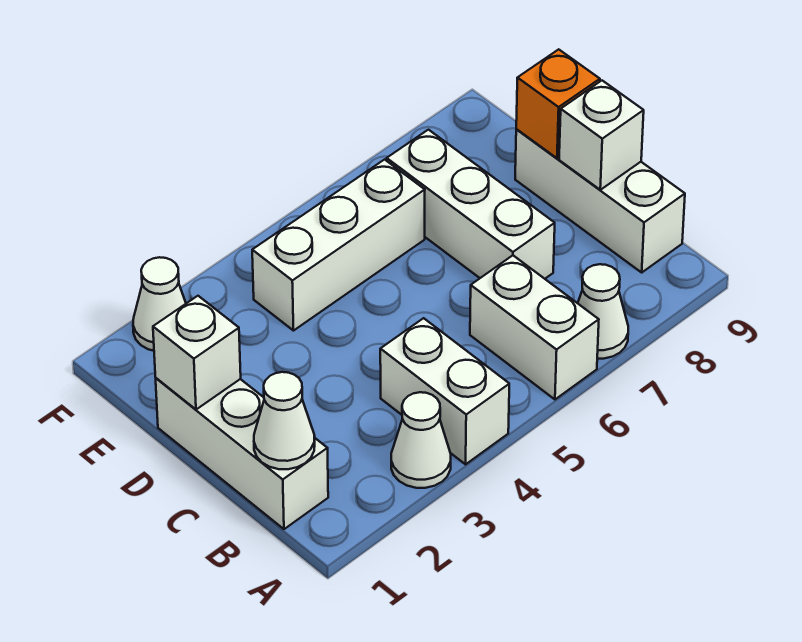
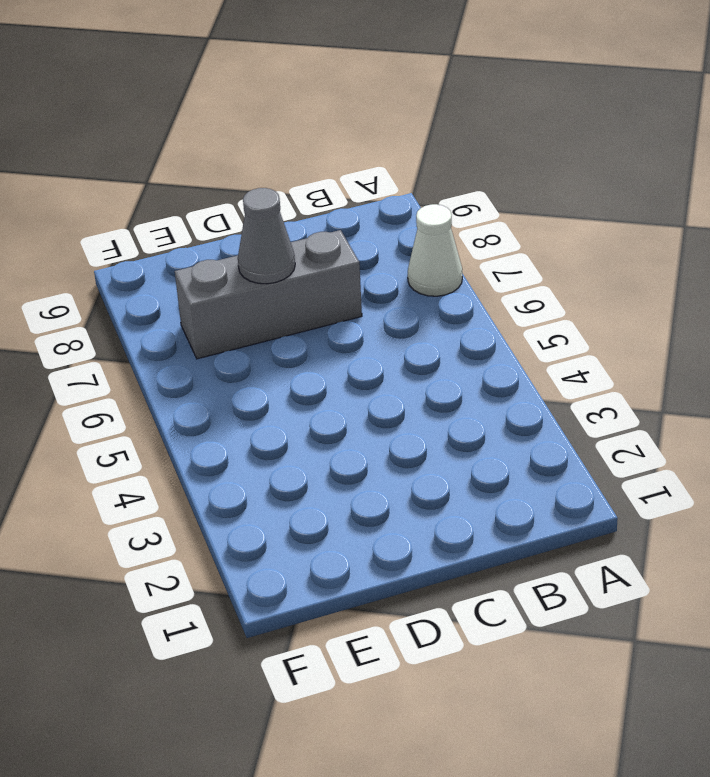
grey 1x3 brick [175,230,362,359] -> white 1x3 brick [387,130,555,279]
grey 1x1 cone [238,188,295,284] -> none
none -> white 1x1 cone [391,392,451,488]
none -> white 1x2 brick [380,318,509,464]
none -> white 1x2 brick [470,255,599,399]

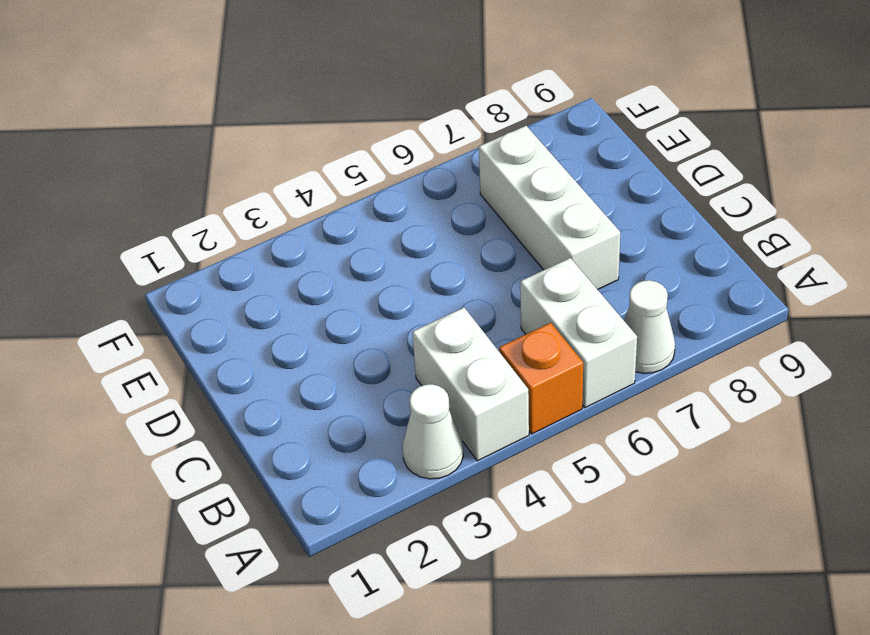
orange 1x1 brick [499,323,583,434] -> orange 1x1 brick moved to [516,49,600,158]
none -> white 1x3 brick [156,378,328,529]
none -> white 1x3 brick [515,130,685,272]
none -> white 1x3 brick [252,160,425,331]

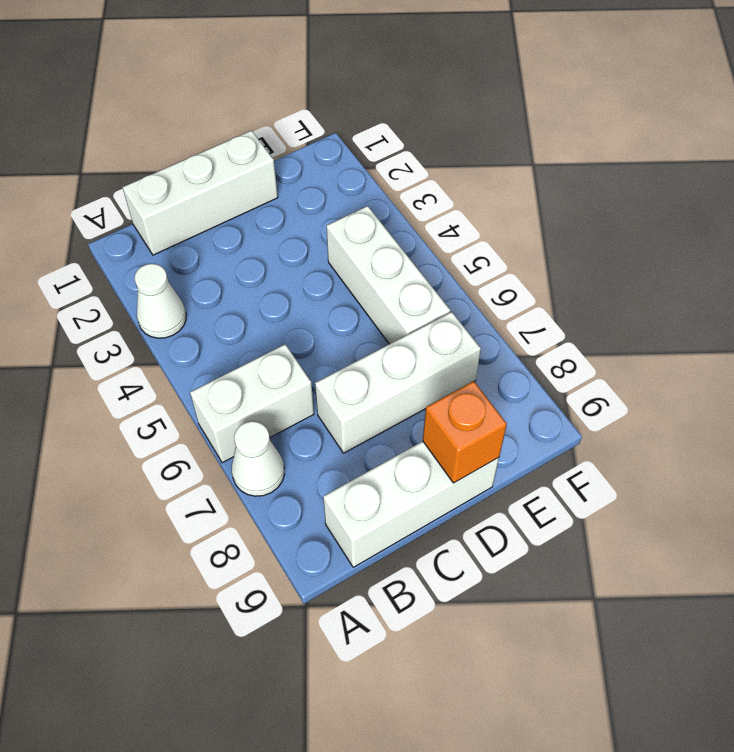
none -> white 1x2 brick [380,318,509,464]
none -> white 1x1 cone [133,257,186,351]
none -> white 1x1 cone [254,372,315,469]

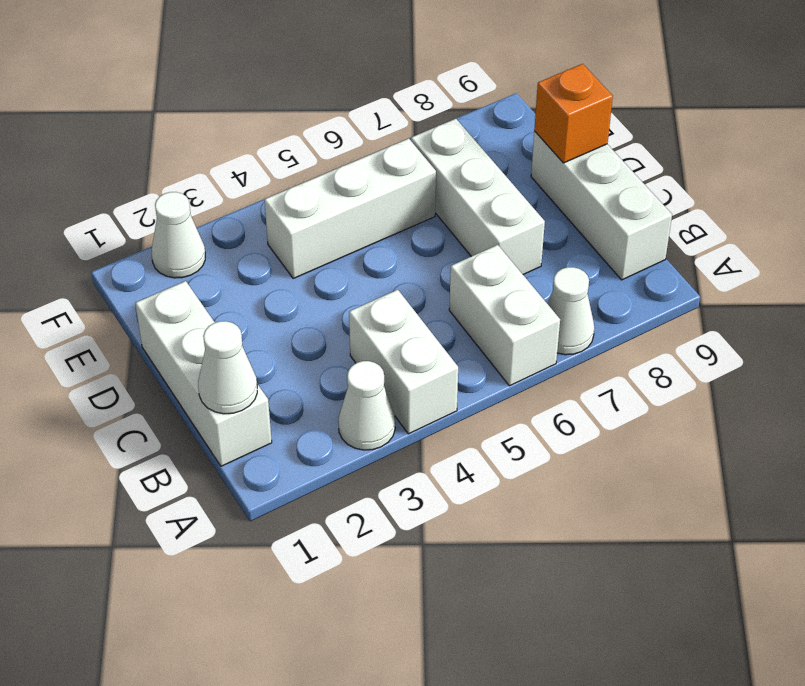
none -> white 1x1 brick [559,81,644,190]
none -> white 1x1 brick [153,296,241,410]

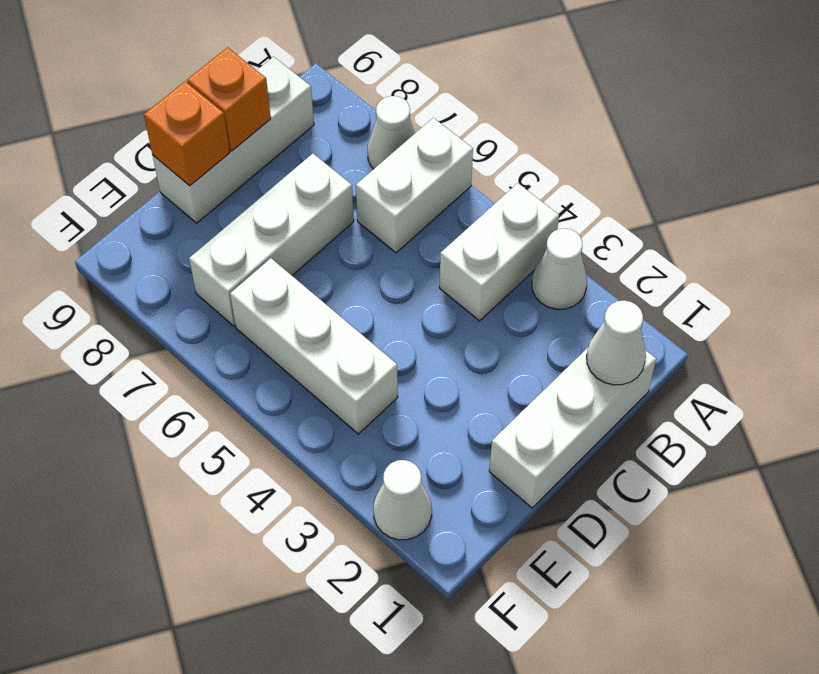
orange 1x1 brick [187,47,271,151] -> white 1x1 brick [559,81,644,190]
none -> white 1x1 brick [153,296,241,410]

